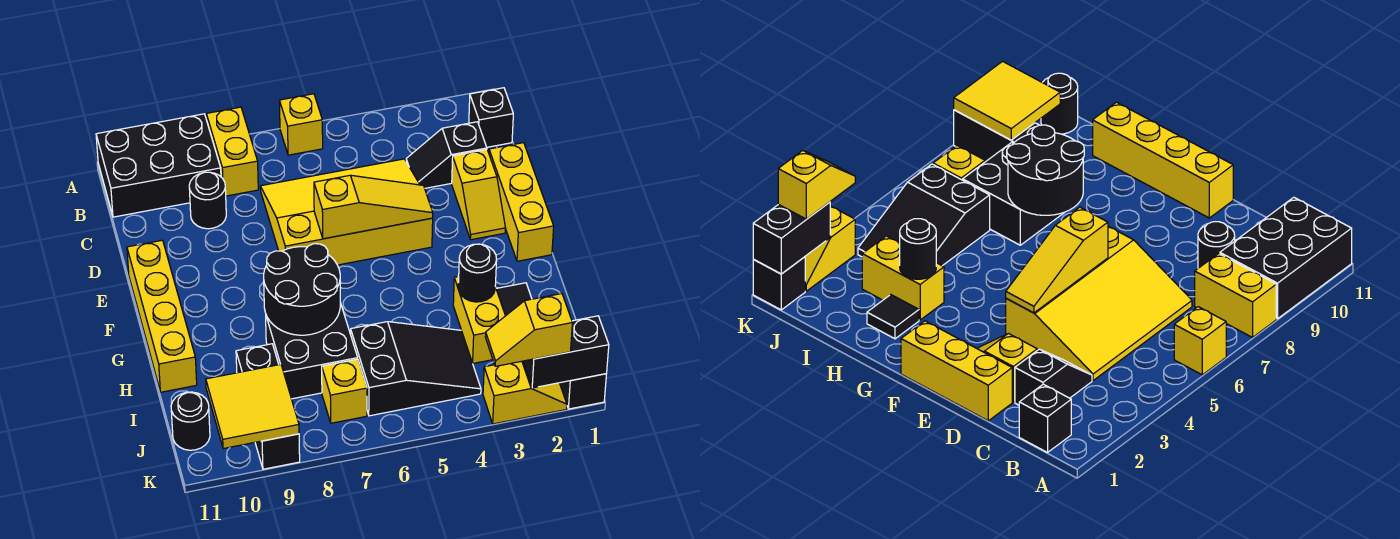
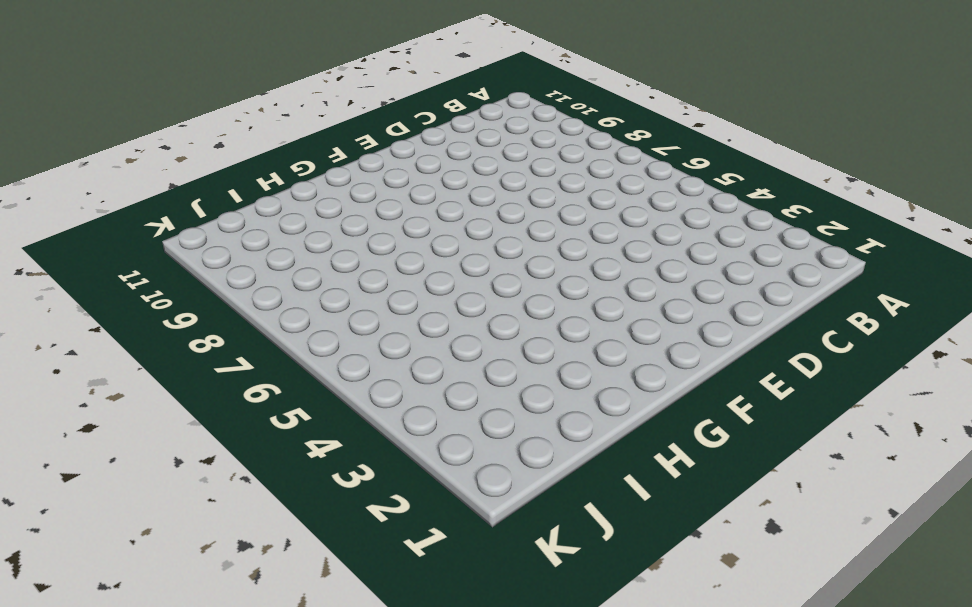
none -> yellow 1x1 brick [279,94,323,155]
none -> yellow 1x2 brick [206,107,258,196]
none -> black 2x3 brick [96,114,221,217]

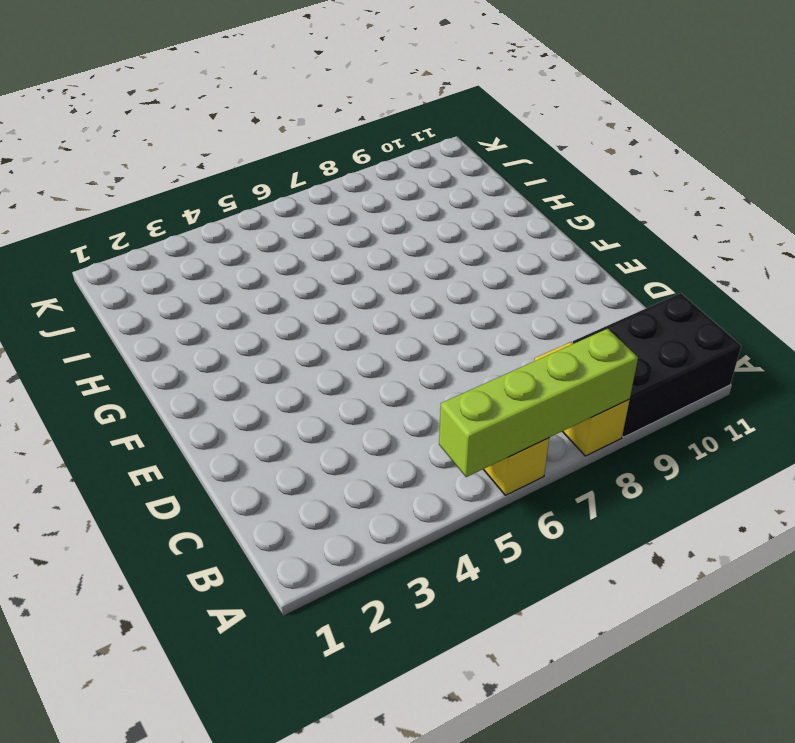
lime 1x4 brick [439,329,638,477] -> none
none -> black 1x1 brick [469,88,513,147]
none -> black 1x2 slope [406,122,487,188]
none -> yellow 3x4 slope [260,159,433,265]

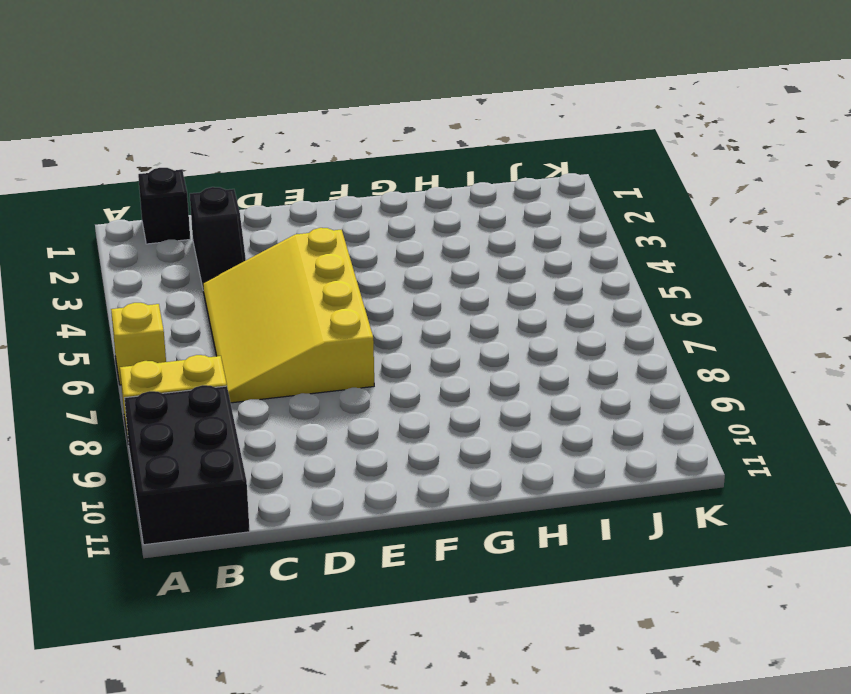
none -> black 1x1 round brick [189,172,226,229]
none -> yellow 1x3 brick [489,143,554,261]
none -> yellow 1x2 slope [452,150,506,240]

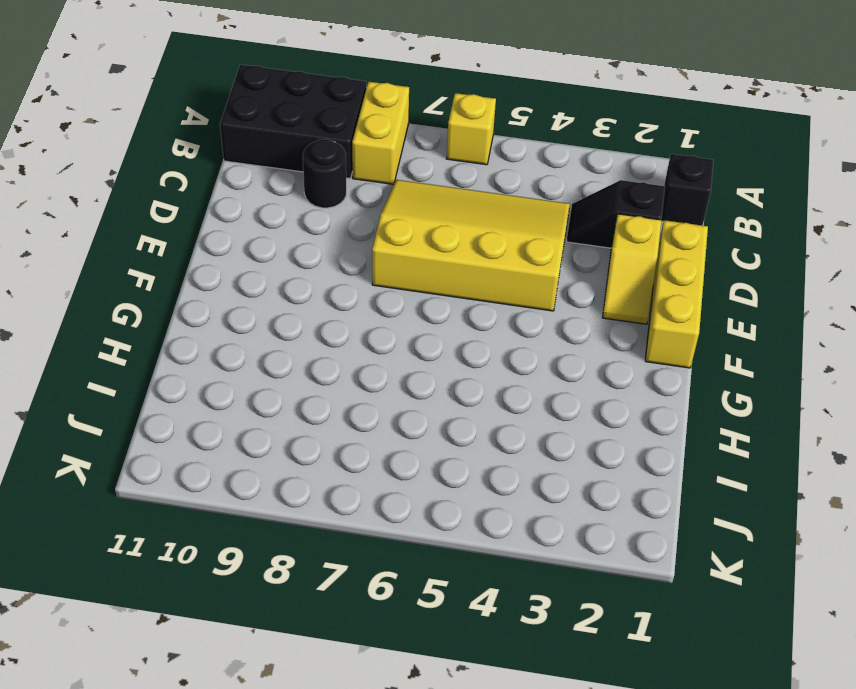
none -> yellow 1x4 brick [127,240,197,392]
none -> black 1x1 tile [496,283,532,316]
none -> yellow 1x2 brick [453,277,505,363]

